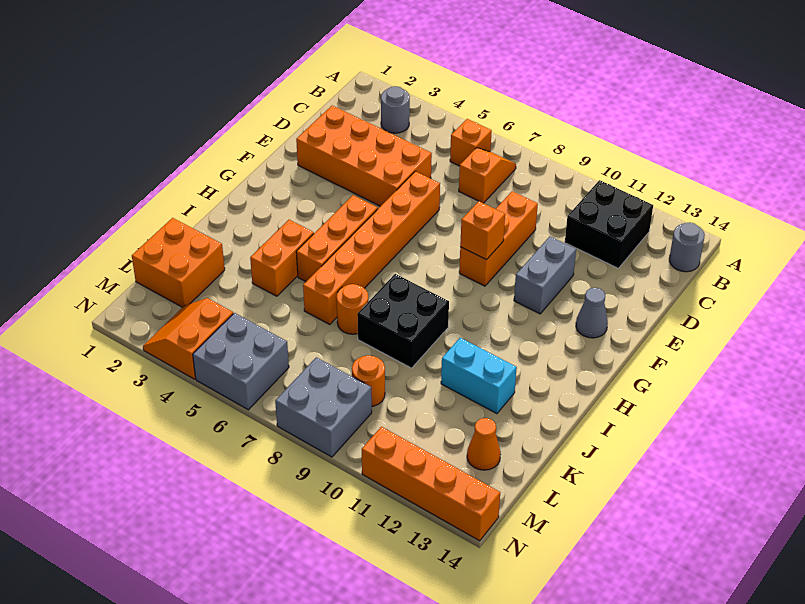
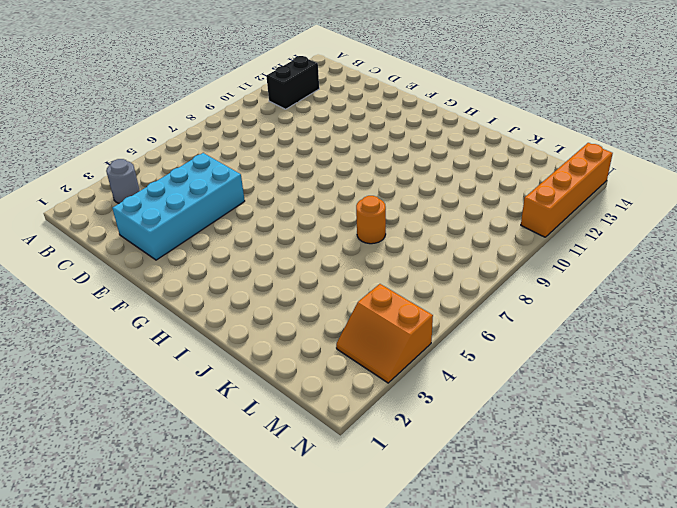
black 1x2 brick [266,56,319,109] -> black 2x2 brick [565,180,653,268]
cyan 2x4 brick [112,153,245,260] -> orange 2x4 brick [296,106,432,206]
none -> orange 1x1 brick [450,119,492,166]
none -> orange 1x2 slope [459,148,516,203]
none -> grey 1x1 round brick [669,222,705,272]

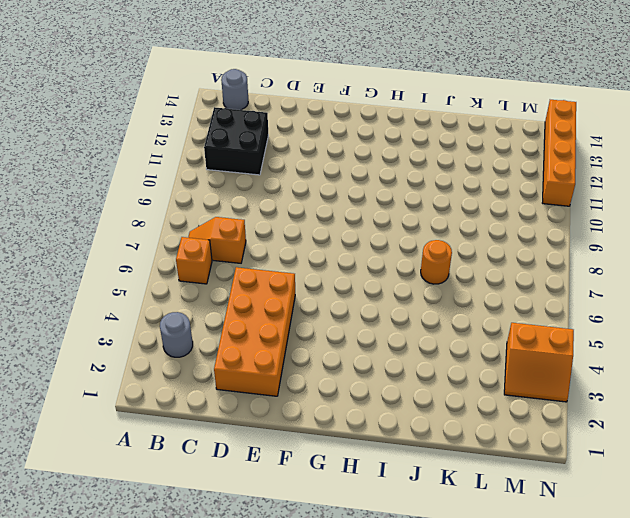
none -> orange 1x3 brick [459,191,538,286]
none -> orange 1x6 brick [303,171,440,324]
none -> grey 1x2 brick [514,236,576,314]

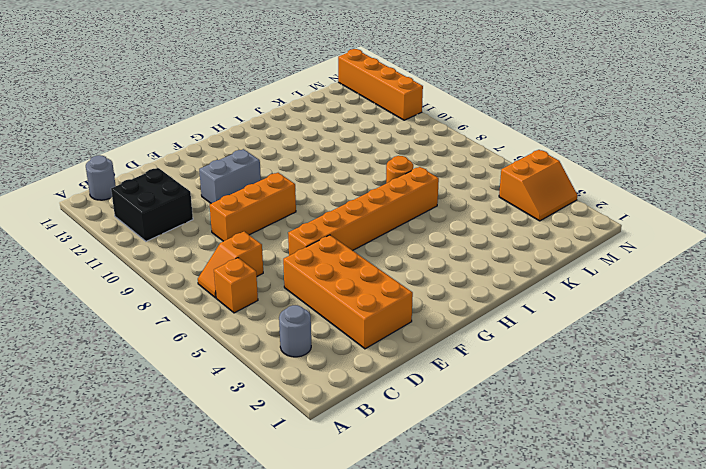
none -> grey 1x1 cone [576,288,608,338]
none -> orange 1x3 brick [296,195,378,282]
none -> orange 1x2 brick [250,220,314,296]

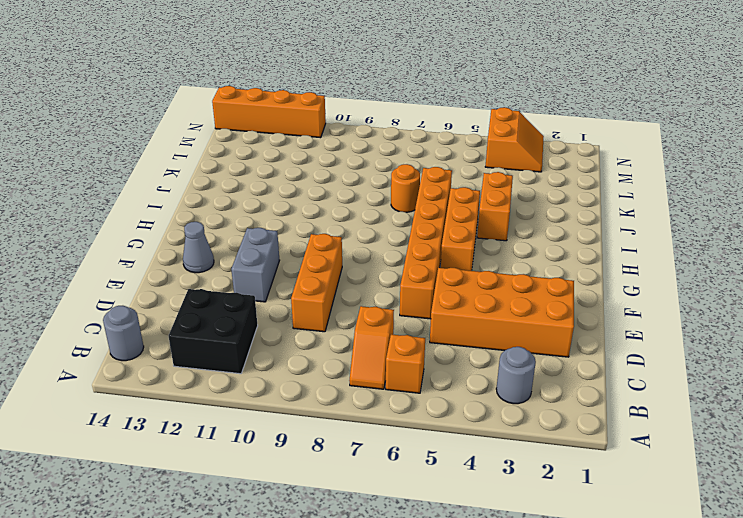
none -> black 2x2 brick [357,274,449,368]
none -> cyan 1x2 brick [441,338,517,414]
none -> orange 2x2 brick [132,218,225,307]

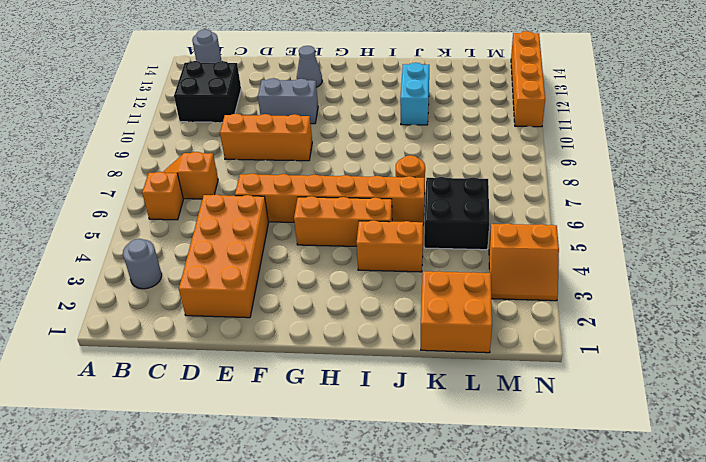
black 2x2 brick [424,177,489,250] -> black 2x2 brick moved to [357,274,449,368]
none -> orange 1x1 round brick [352,355,385,406]
none -> orange 1x1 cone [467,418,501,470]
none -> grey 2x2 brick [193,313,289,410]

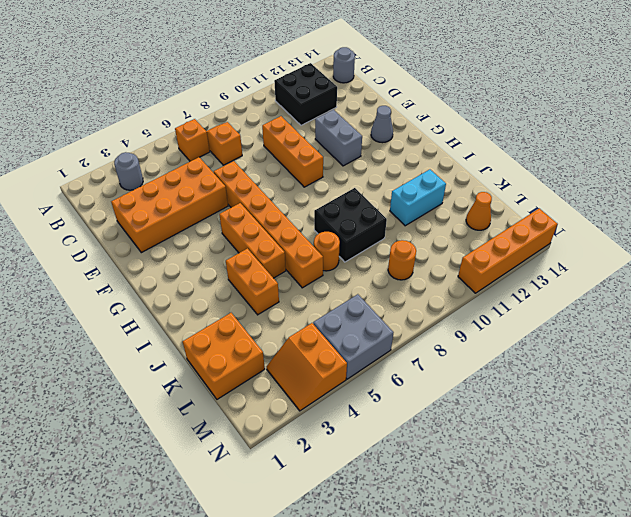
none -> grey 2x2 brick [275,357,372,457]
none -> orange 1x1 brick [460,201,505,260]

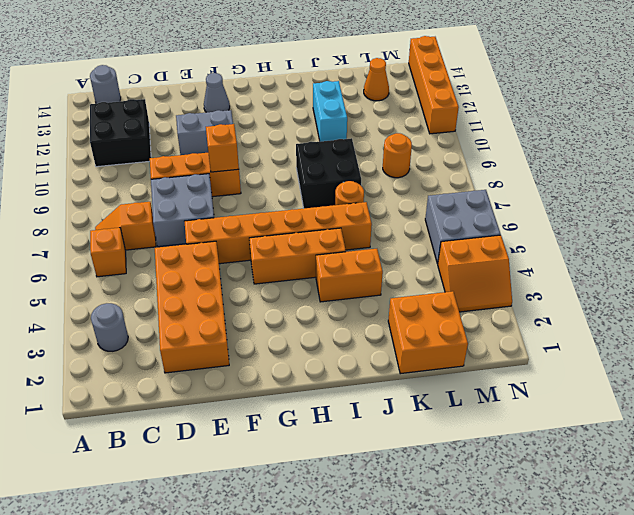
grey 2x2 brick [151,174,214,247] -> grey 2x2 brick moved to [275,357,372,457]

